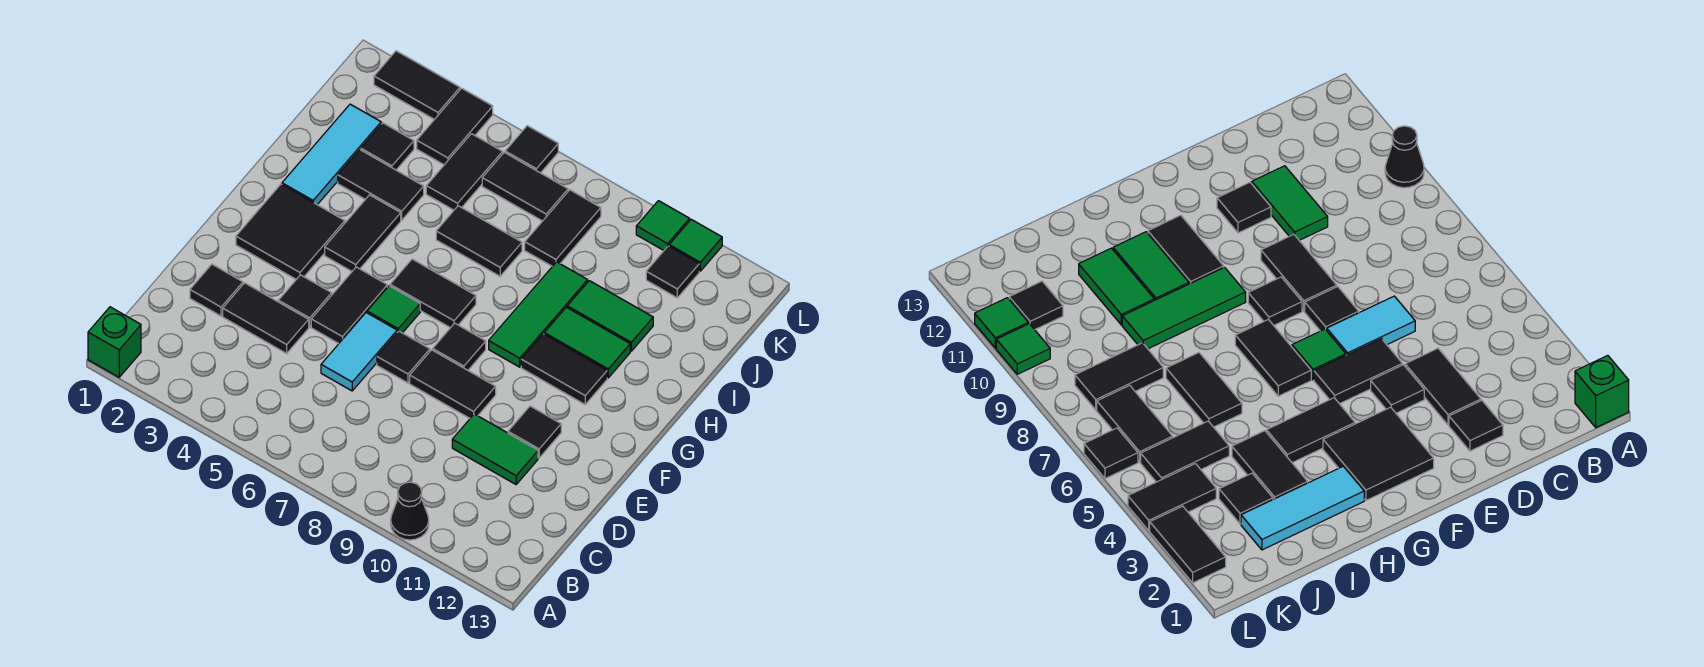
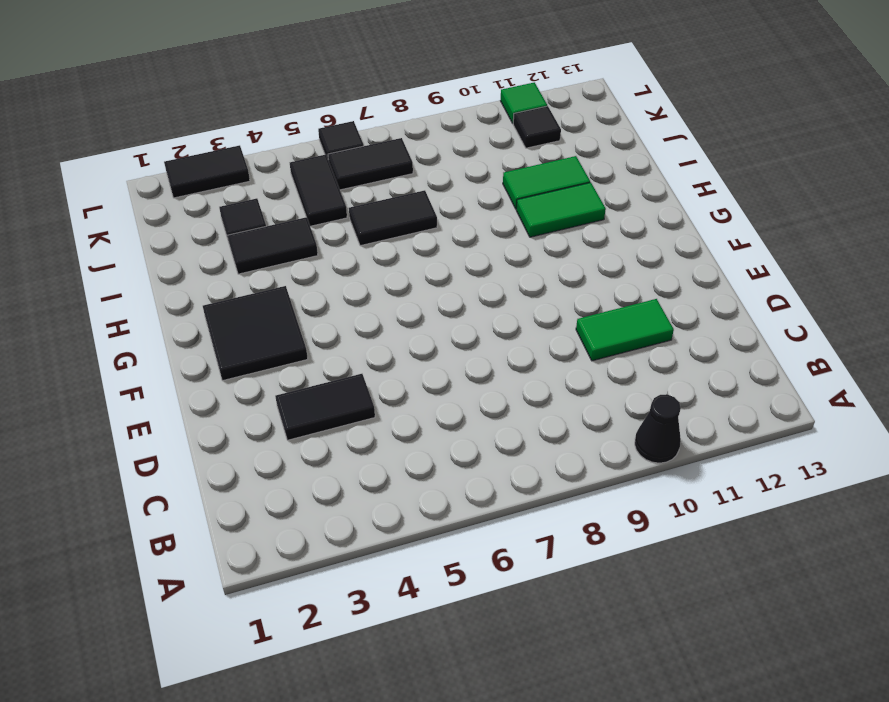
none -> green 1x1 brick [88,307,141,377]
none -> black 1x1 tile [190,264,243,316]
none -> cyan 1x2 tile [321,313,397,391]
none -> black 1x1 tile [278,275,332,327]

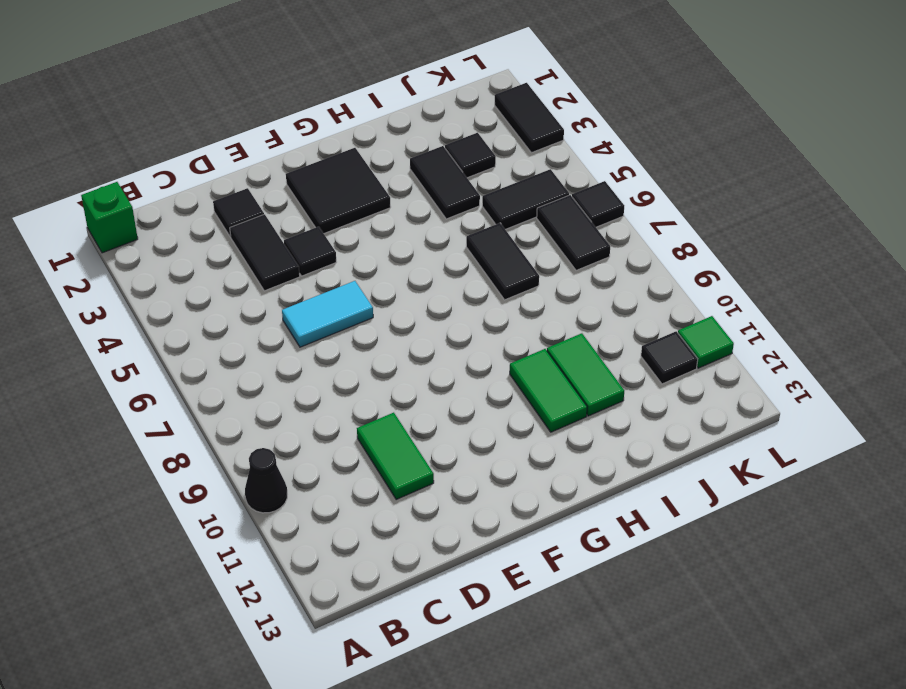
none -> black 1x2 tile [311,267,387,344]
none -> black 1x1 tile [377,331,430,383]
none -> black 1x2 tile [410,350,496,418]
none -> black 1x1 tile [508,406,561,458]

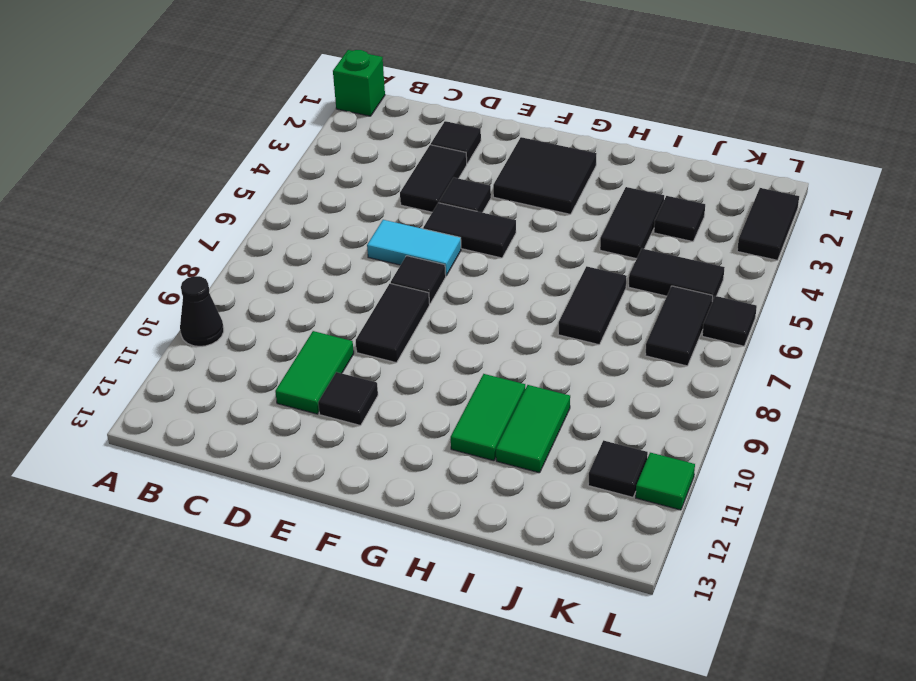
none -> green 1x1 tile [367,286,420,333]
none -> black 1x1 tile [433,323,486,370]
none -> black 1x2 tile [325,195,401,271]
none -> black 1x2 tile [390,259,476,328]

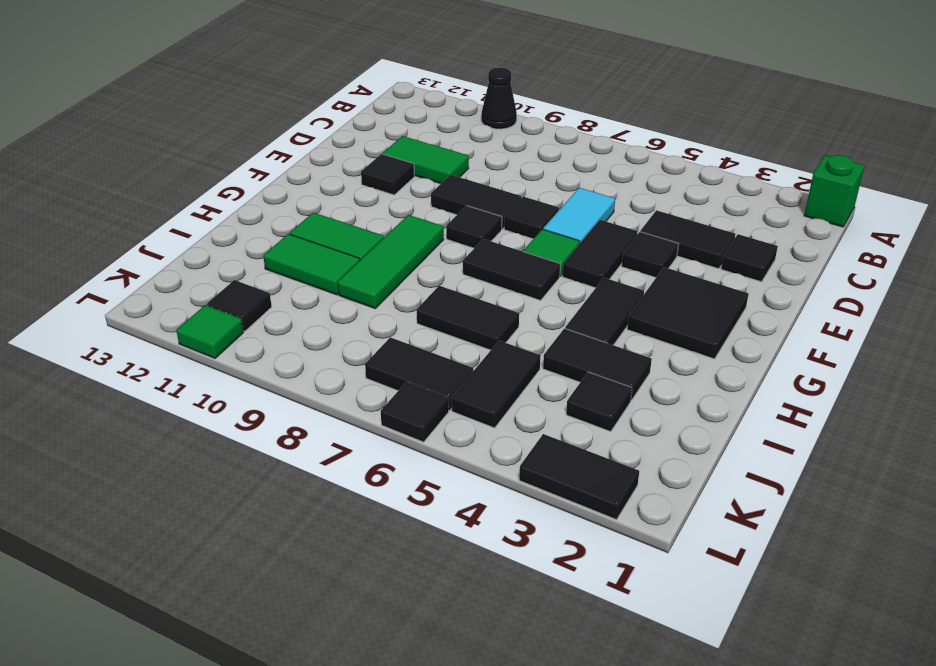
none -> black 1x2 tile [521,334,607,404]
none -> cyan 1x3 tile [282,104,381,205]
none -> black 1x2 tile [525,190,601,266]
none -> black 1x2 tile [417,88,493,165]

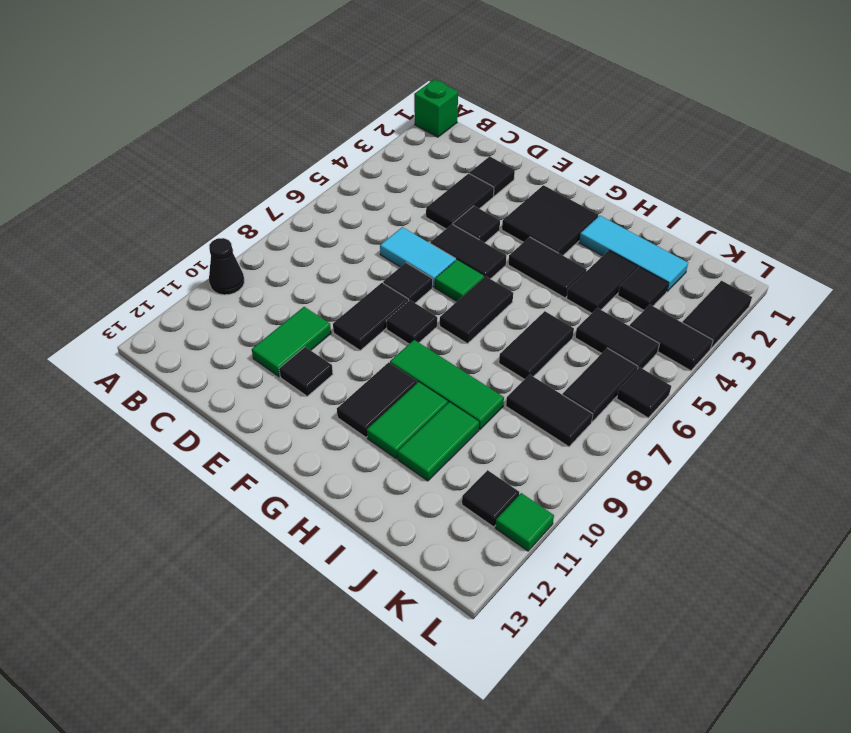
none -> green 1x1 tile [636,201,690,250]

